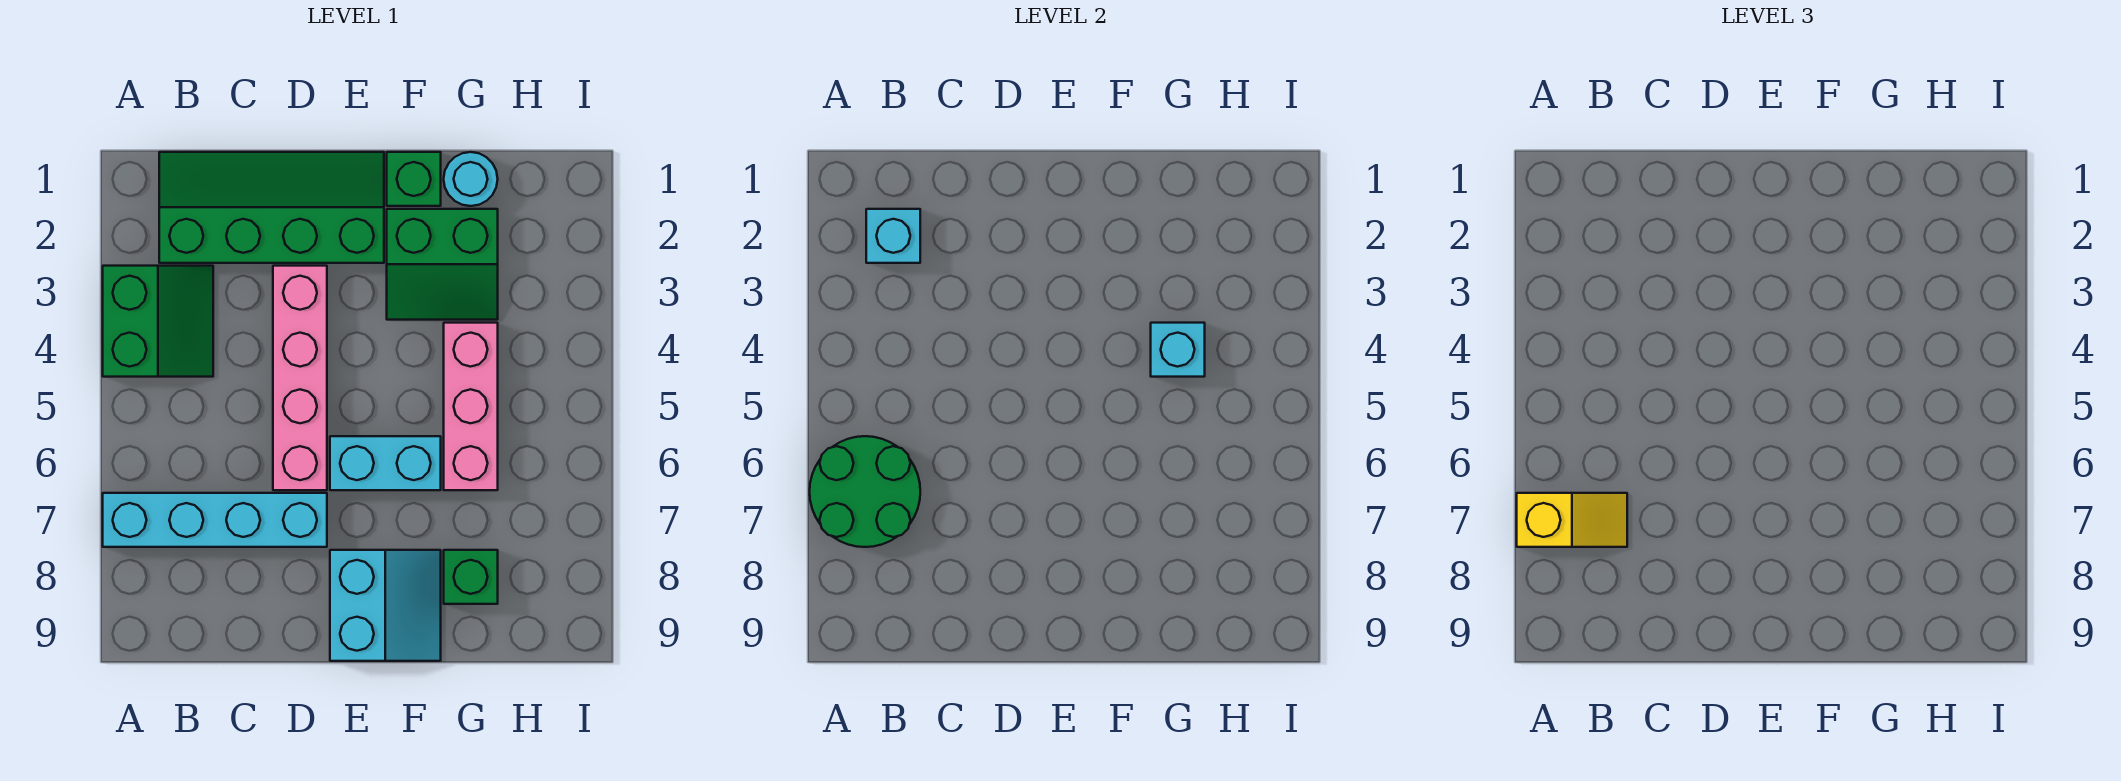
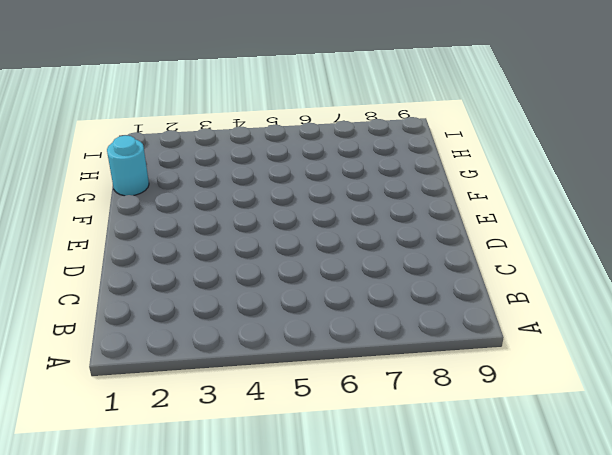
none -> green 2x2 slope [103,266,213,377]
none -> cyan 1x4 brick [103,493,327,547]
none -> green 2x4 slope [159,152,384,263]

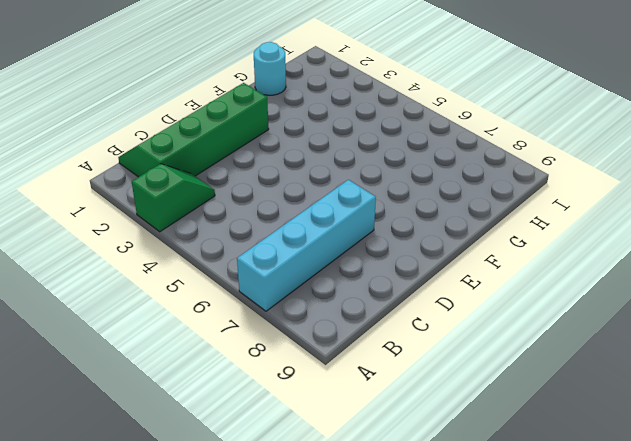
green 1x2 slope [132,164,215,232] -> green 2x2 slope [103,266,213,377]
none -> pink 1x4 brick [273,266,327,490]
none -> cyan 1x2 brick [330,436,441,490]
none -> cyan 2x2 slope [330,550,441,661]

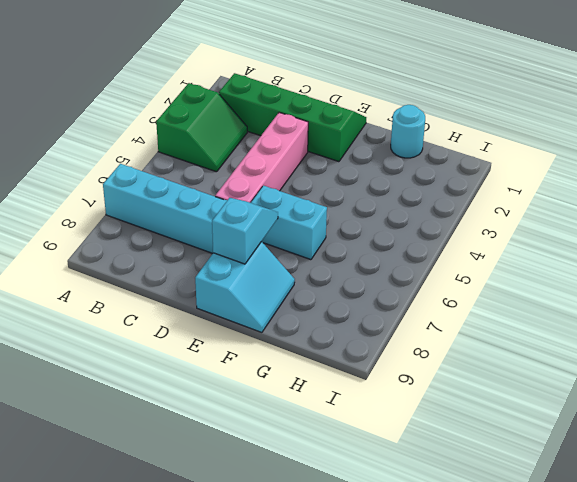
cyan 1x2 slope [212,198,278,264] -> none
none -> green 1x1 brick [387,152,441,206]
none -> green 2x2 slope [387,209,498,320]
none -> pink 1x3 brick [444,323,498,490]

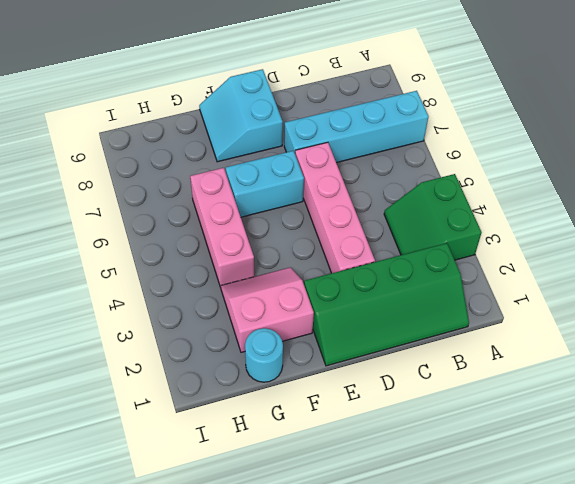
pink 2x2 slope [221,267,314,352] -> green 2x2 slope [387,209,498,320]
none -> green 1x1 brick [387,152,441,206]
none -> green 1x1 brick [444,550,498,604]
none -> green 2x2 round brick [810,436,920,547]

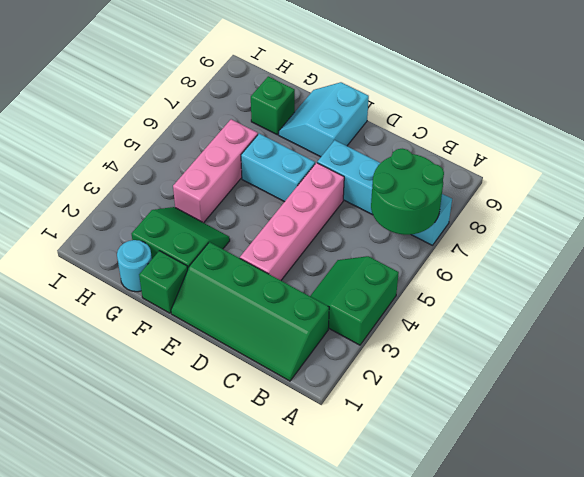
none -> cyan 1x1 brick [866,209,920,263]
none -> cyan 1x1 brick [1151,323,1205,377]
none -> yellow 1x2 slope [1517,493,1627,547]

